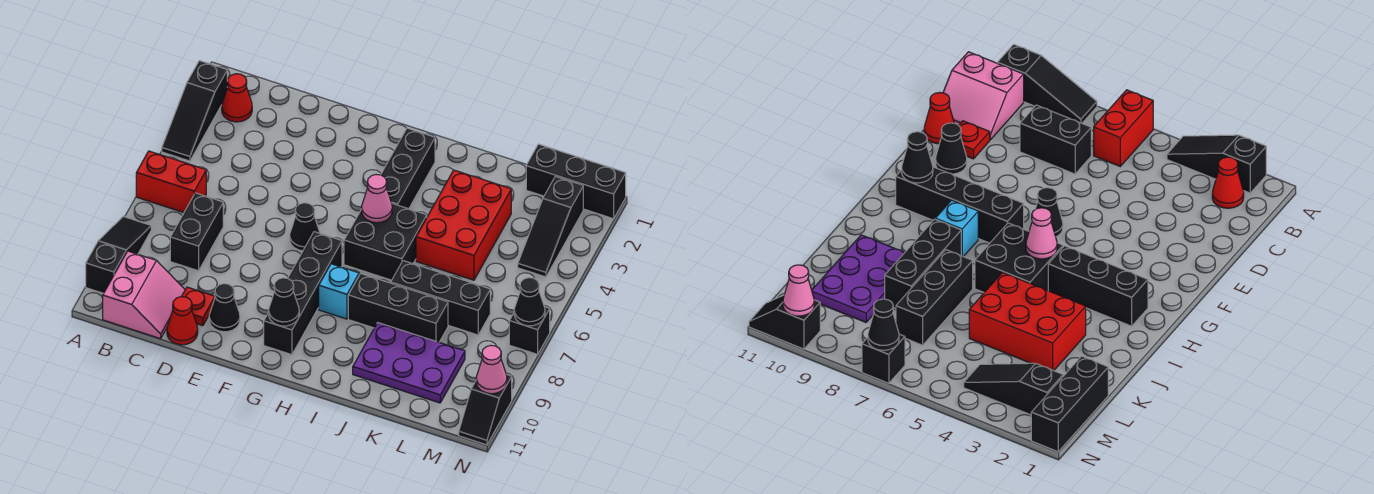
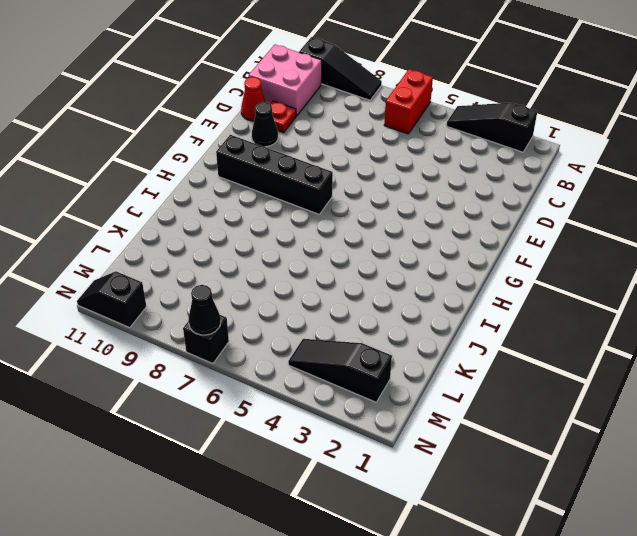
pink 2x2 brick [249,45,322,116] -> pink 2x2 slope [103,251,185,339]
none -> red 1x1 cone [222,74,252,122]
none -> black 1x2 brick [170,193,223,271]
none -> black 1x1 cone [290,203,320,251]

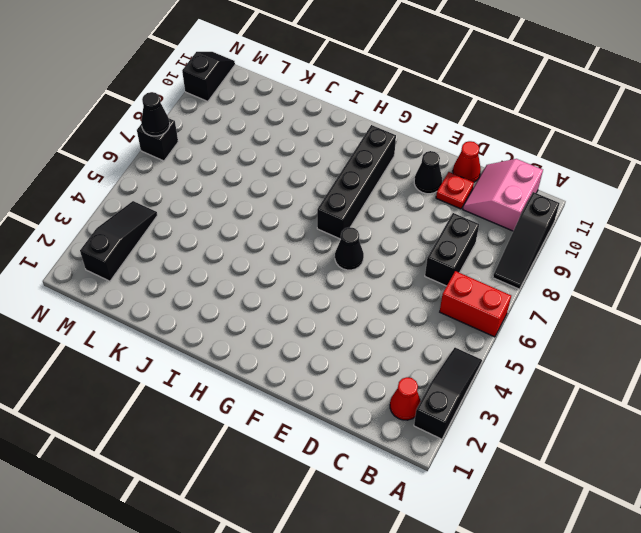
none -> black 1x3 brick [381,128,435,209]
none -> black 2x2 brick [344,204,427,280]
none -> cyan 1x1 brick [319,264,359,319]

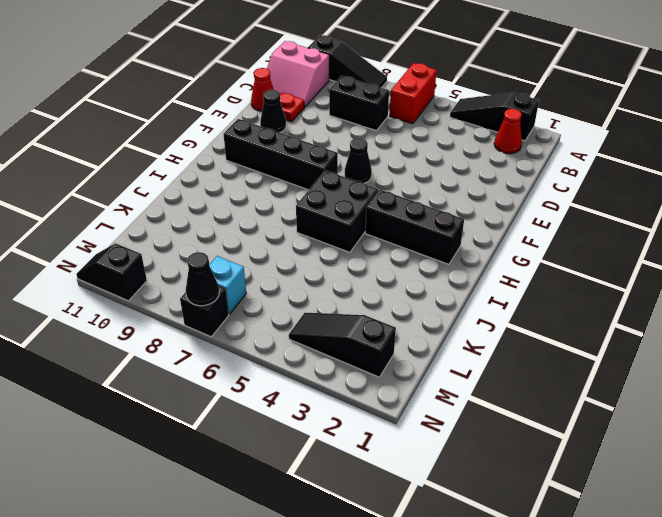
cyan 1x1 brick [209,256,246,314] -> cyan 1x1 brick moved to [319,264,359,319]
none -> black 1x3 brick [348,274,448,342]
none -> red 2x3 brick [416,170,511,280]
none -> black 1x3 brick [391,261,490,335]

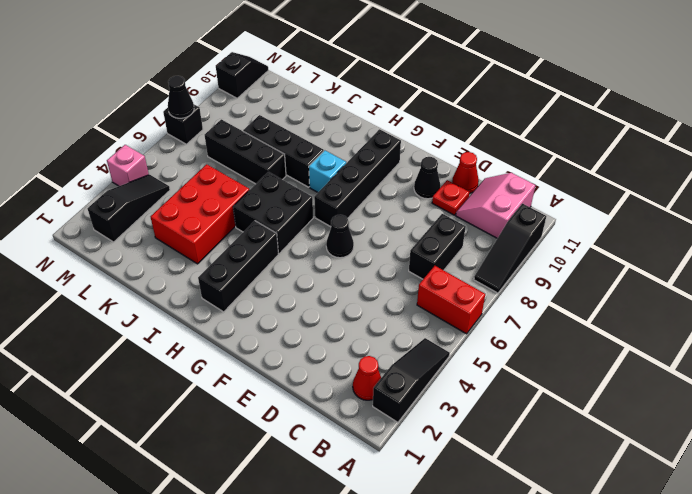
pink 1x1 brick [107,145,149,186] -> none
none -> purple 2x3 plate [353,323,465,403]
none -> black 1x3 brick [526,144,626,219]
none -> black 1x1 cone [269,278,299,326]

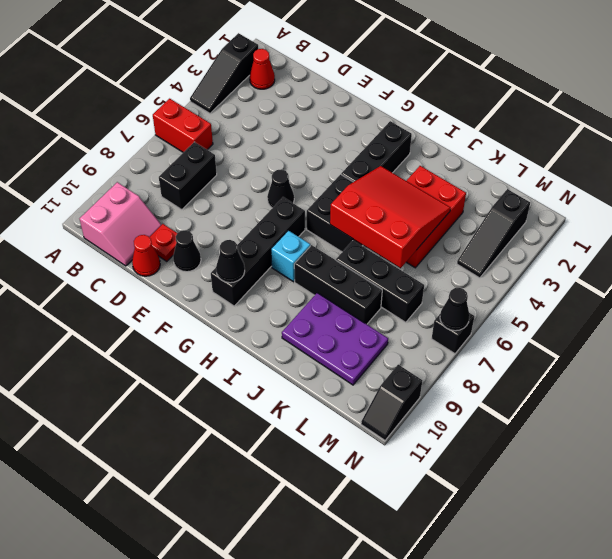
red 3x3 slope [330,166,451,268] -> none
none -> black 1x3 slope [86,216,151,293]
none -> black 1x3 brick [526,144,626,219]
none -> pink 1x1 cone [362,175,392,223]

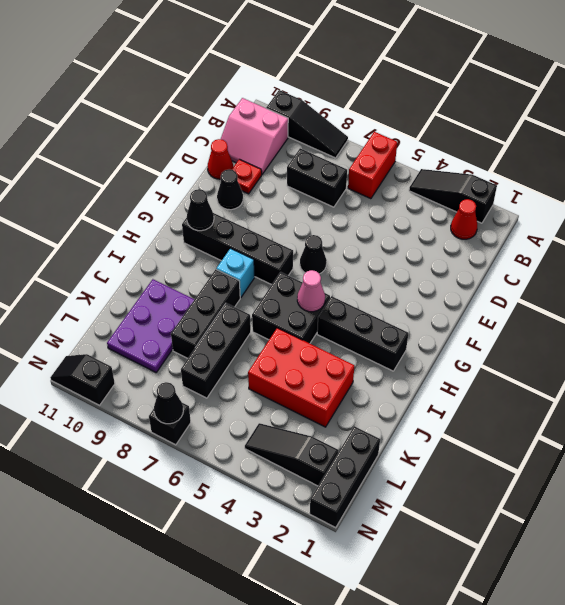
none -> pink 1x1 cone [476,345,507,394]

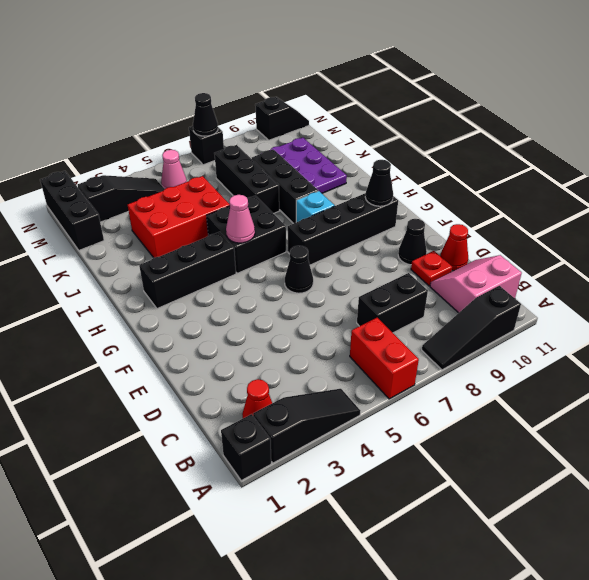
black 1x1 brick [221,414,271,480] -> none
pink 1x1 cone [161,150,187,189] -> pink 1x1 cone moved to [476,345,507,394]

